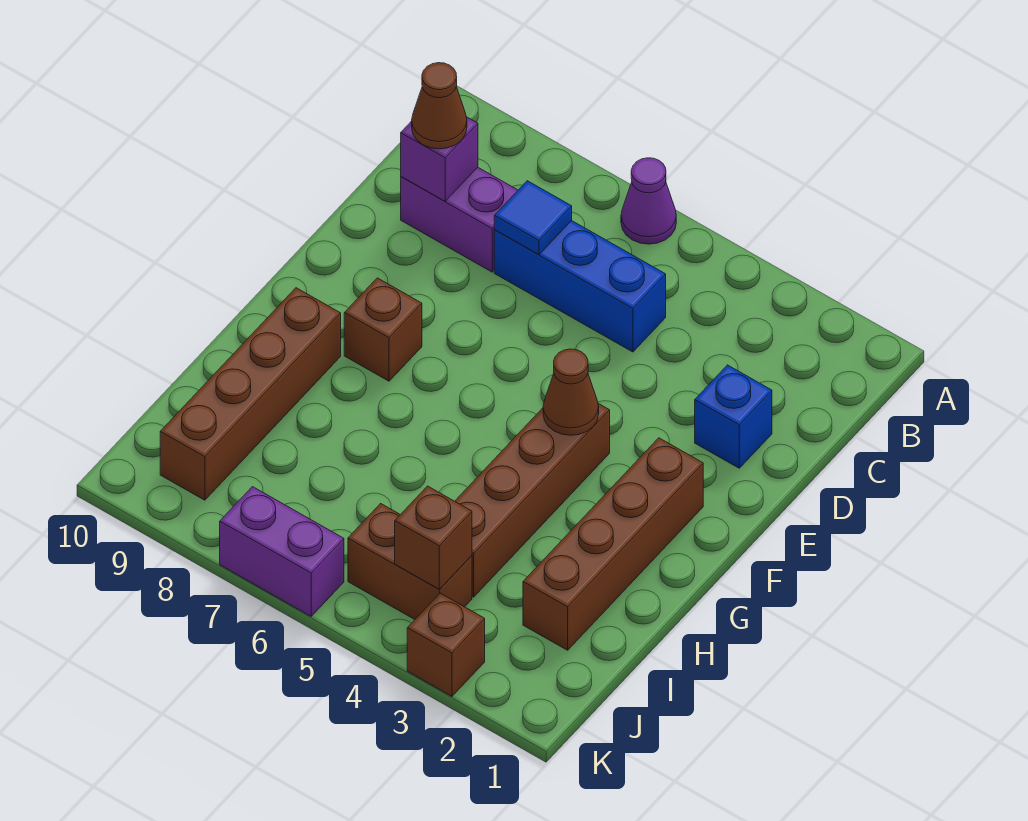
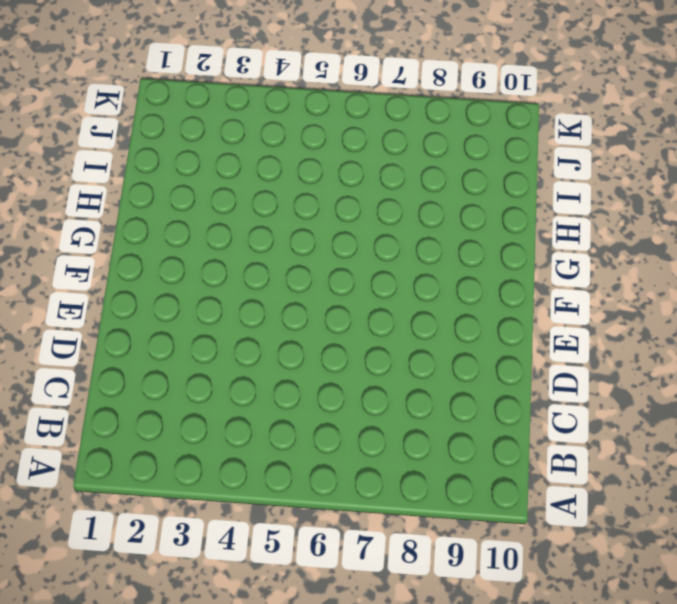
none -> purple 1x1 cone [621,158,676,244]
none -> blue 1x3 brick [494,221,666,352]
none -> purple 1x2 brick [401,167,518,272]

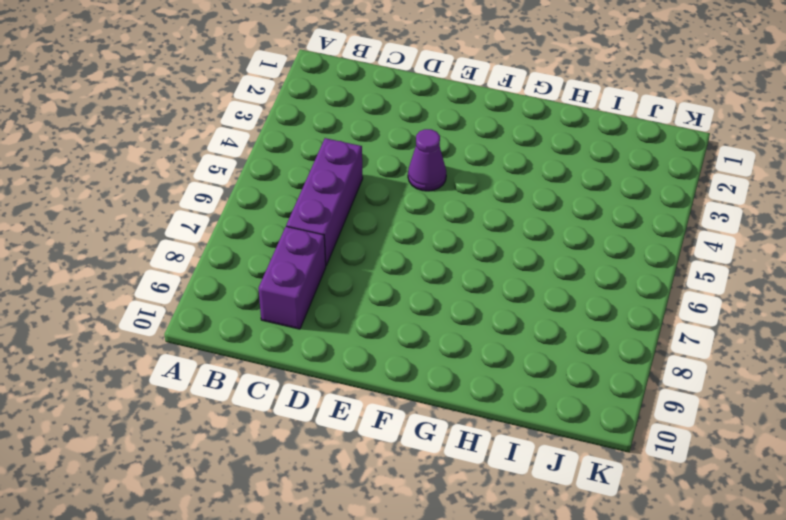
purple 1x3 brick [286,138,363,265] -> blue 1x3 brick [494,221,666,352]
purple 1x1 cone [408,129,446,191] -> purple 1x1 cone moved to [621,158,676,244]
none -> blue 1x1 brick [695,365,772,468]
none -> brown 1x4 brick [523,438,703,650]
none -> brown 1x4 brick [455,404,610,597]

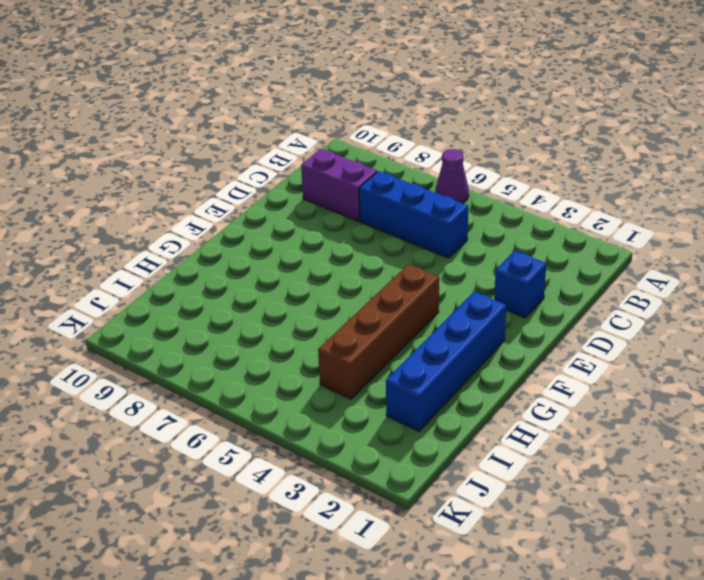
blue 1x4 brick [386,292,506,431] -> brown 1x4 brick [523,438,703,650]
none -> brown 1x1 brick [344,278,422,381]
none -> brown 1x4 brick [160,288,341,500]
none -> brown 1x2 brick [348,504,472,619]

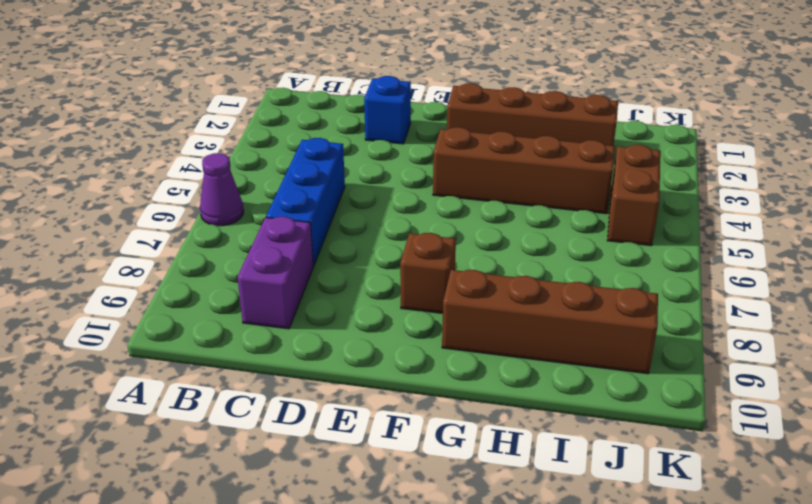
none -> brown 1x1 brick [407,593,485,696]
none -> purple 1x2 brick [220,487,344,616]
none -> blue 1x1 tile [494,181,572,255]

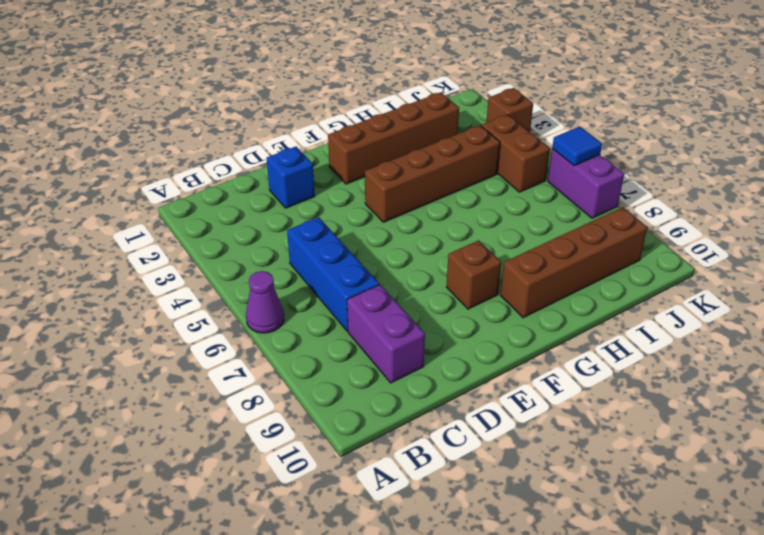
blue 1x1 tile [552,127,602,166] -> blue 1x1 tile moved to [494,181,572,255]
none -> purple 1x1 brick [401,117,478,201]
none -> brown 1x1 cone [543,349,599,435]
none -> brown 1x1 brick [395,486,472,589]

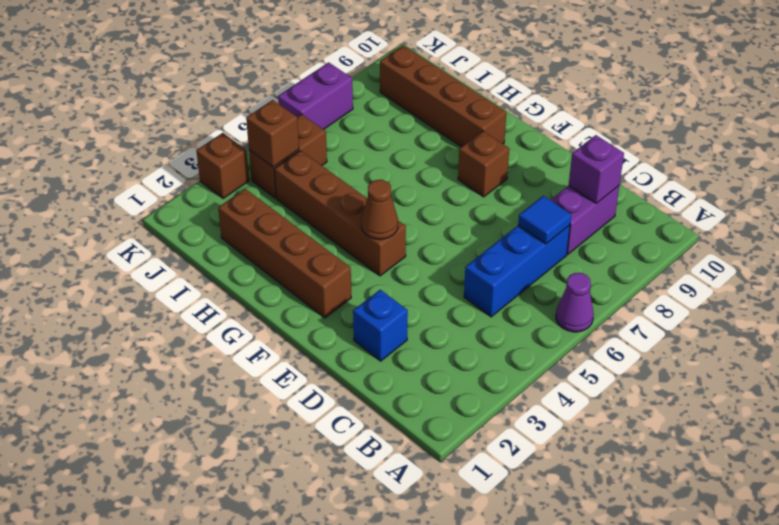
none -> brown 1x1 cone [412,63,467,149]

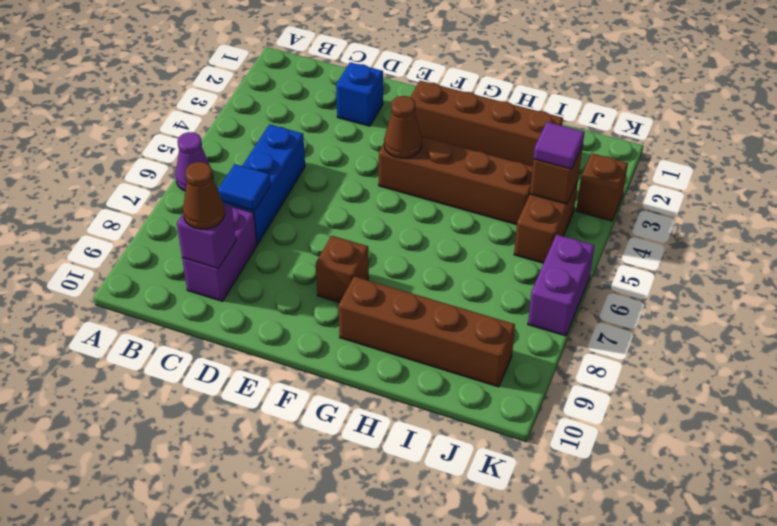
purple 1x1 tile [534,122,585,169] -> none

